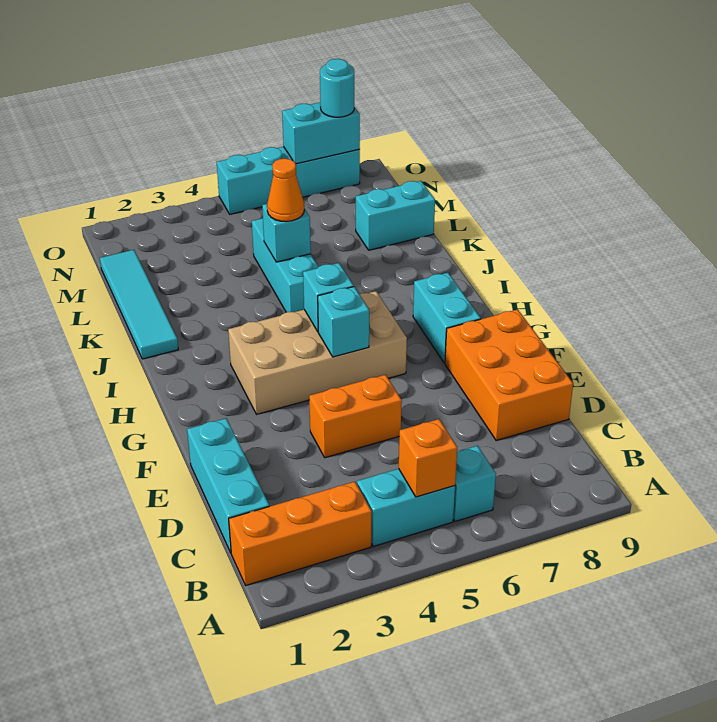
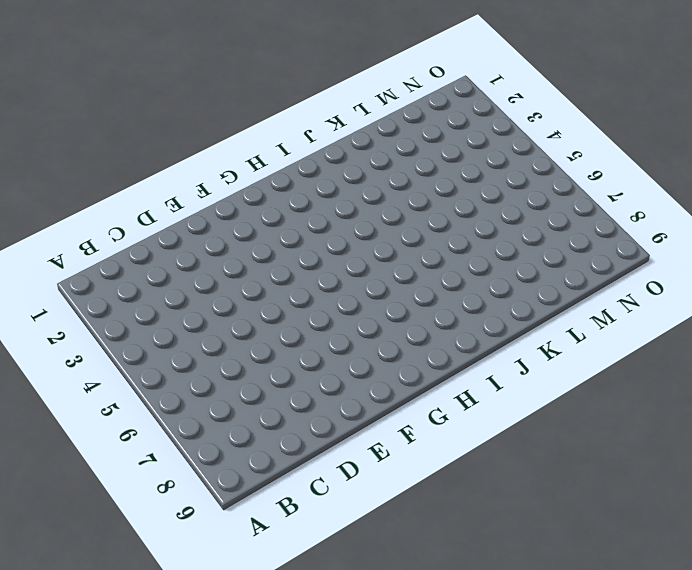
none -> orange 1x3 brick [229,482,372,585]
none -> cyan 1x2 brick [357,469,455,546]
none -> cyan 1x1 brick [453,446,496,521]

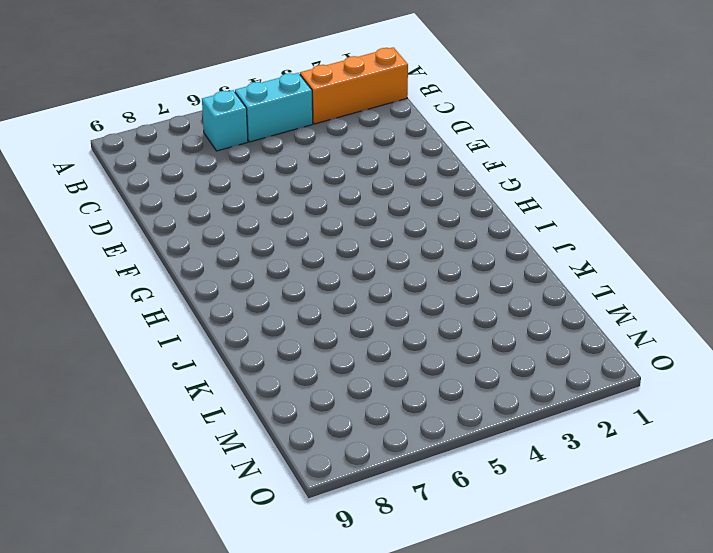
none -> cyan 1x3 brick [187,418,269,552]
none -> orange 2x3 brick [445,309,573,441]
none -> orange 1x2 brick [309,375,402,458]

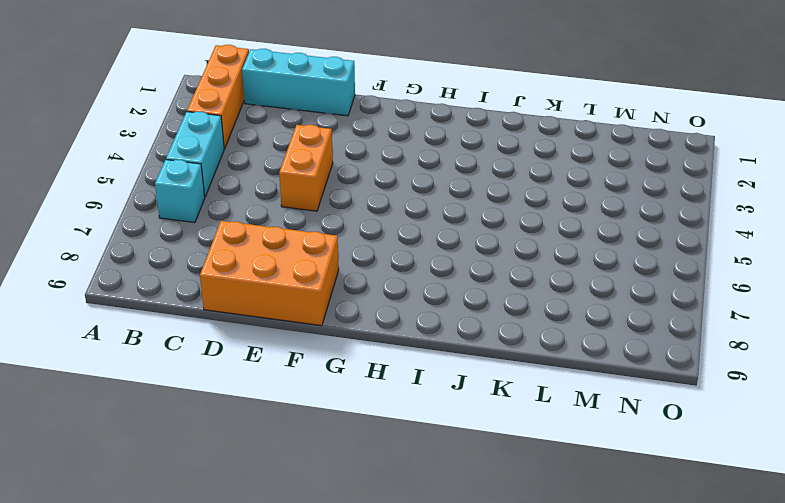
none -> tan 2x4 brick [228,291,407,414]
none -> cyan 1x2 brick [413,273,481,363]
none -> cyan 1x4 tile [100,250,178,359]

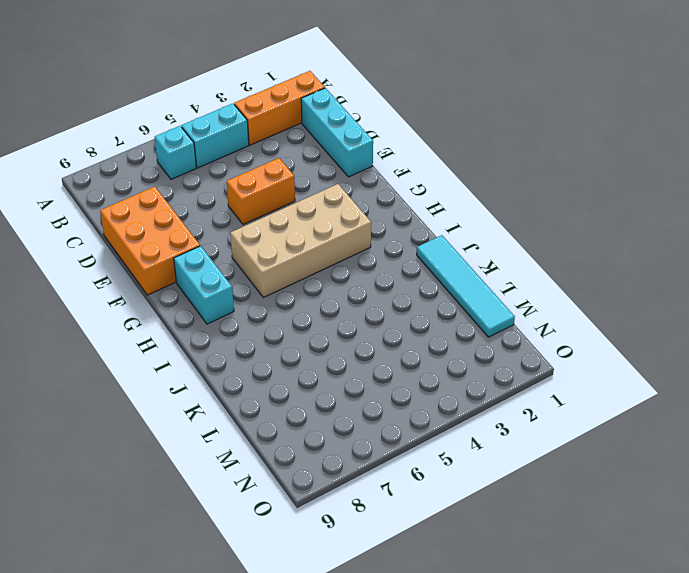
none -> cyan 1x3 brick [252,218,318,312]
none -> cyan 1x2 brick [356,181,435,250]
none -> cyan 1x4 brick [217,147,360,214]

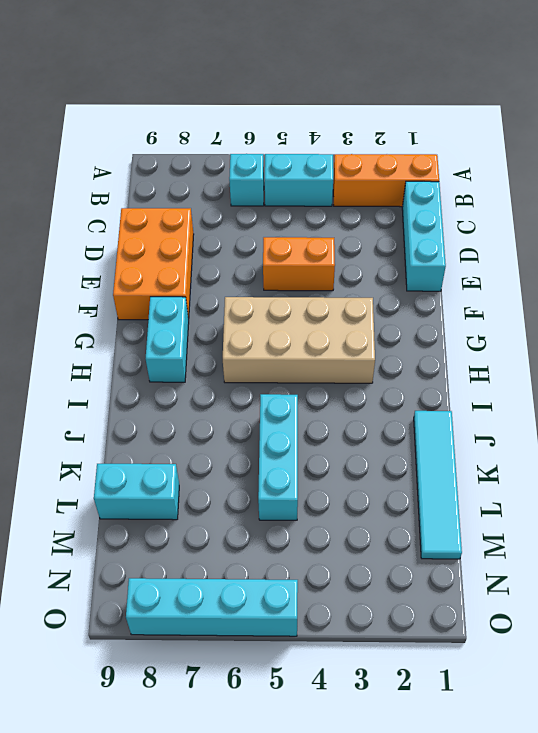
none -> orange 1x1 brick [399,419,457,497]
none -> cyan 1x1 brick [318,287,369,357]
none -> cyan 1x1 brick [303,263,354,331]

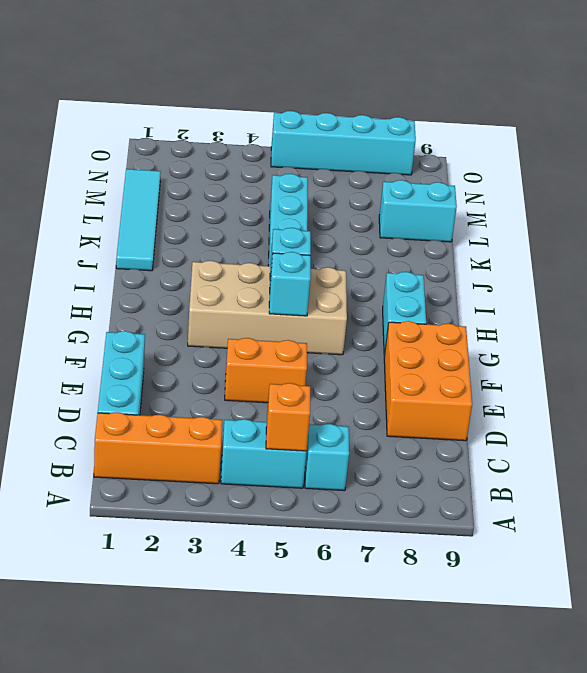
none -> cyan 1x1 brick [262,204,311,262]
none -> cyan 1x2 brick [282,103,360,164]
none -> orange 1x1 cone [267,159,304,222]

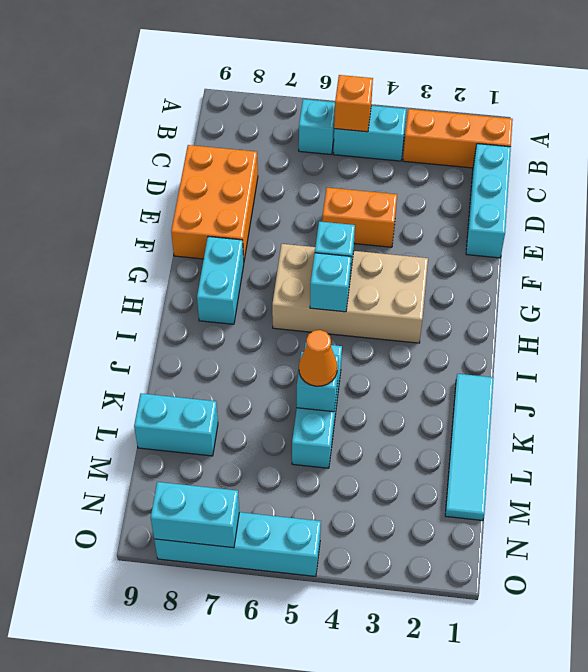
none -> cyan 1x1 round brick [320,59,354,117]

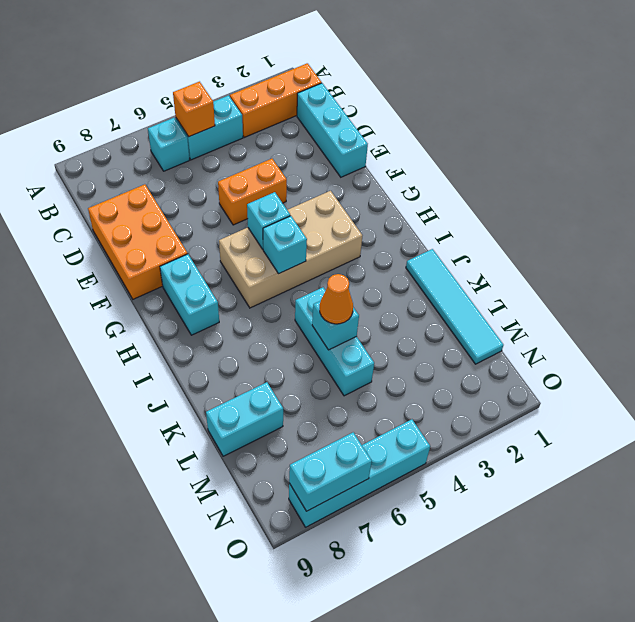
none -> cyan 1x1 round brick [320,59,354,117]

